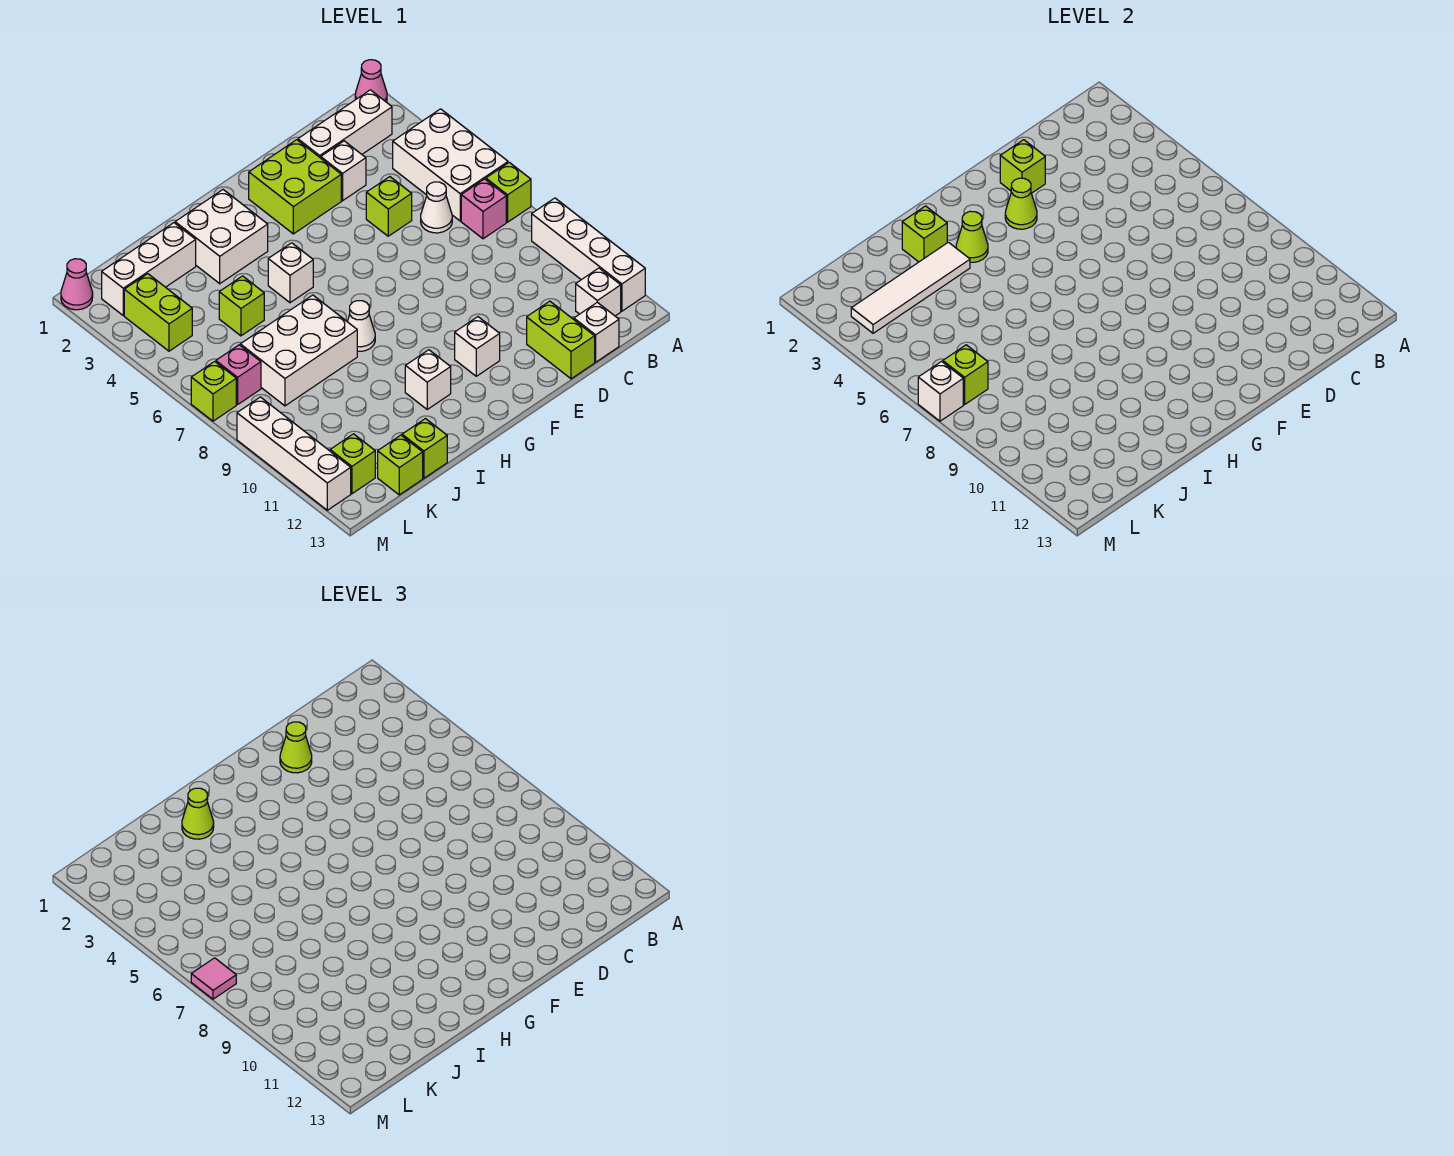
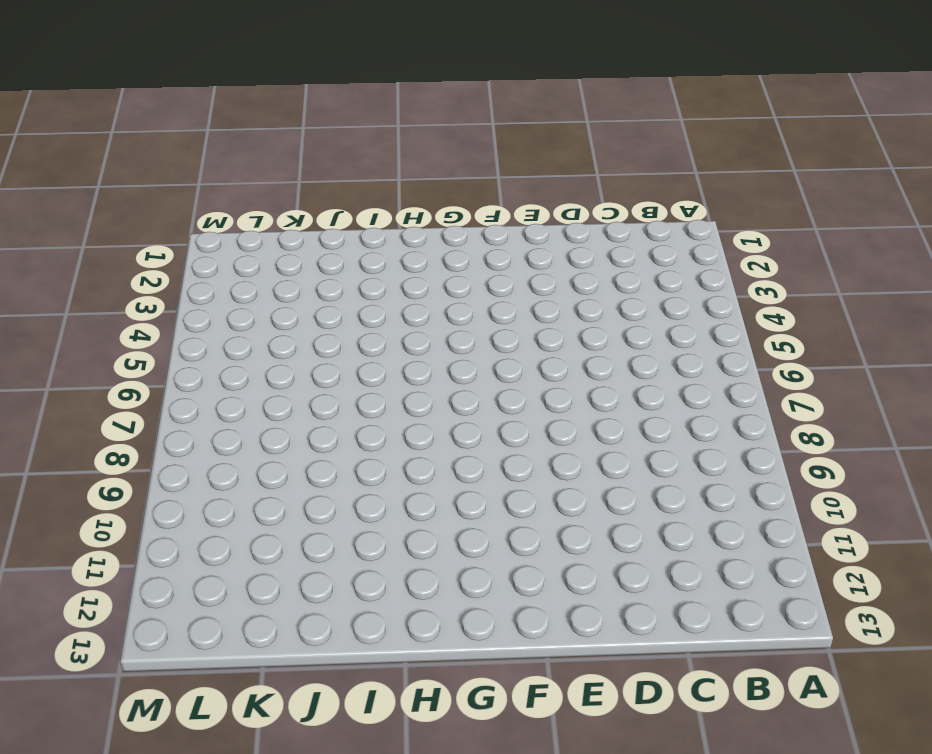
none -> pink 1x1 cone [355,60,387,102]
none -> white 2x3 brick [393,109,508,221]
none -> lime 1x1 brick [486,162,531,222]
none -> white 1x4 brick [532,198,645,311]

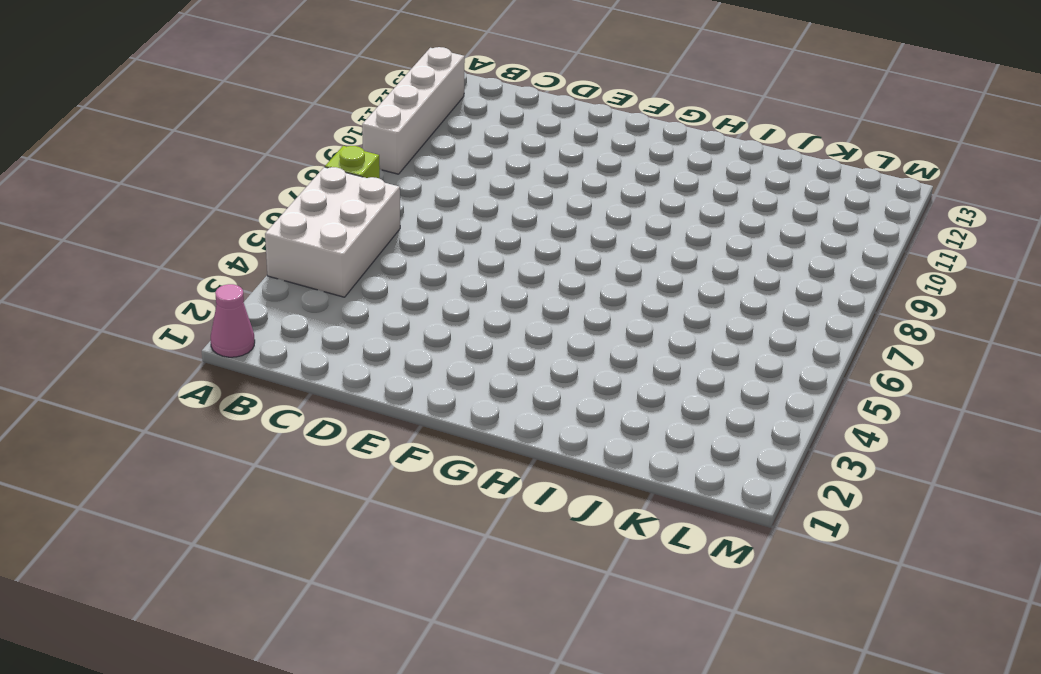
none -> white 1x3 brick [298,90,392,158]
none -> pink 1x1 brick [461,179,506,239]
none -> white 1x1 brick [576,268,621,316]
none -> white 1x1 cone [421,182,452,233]

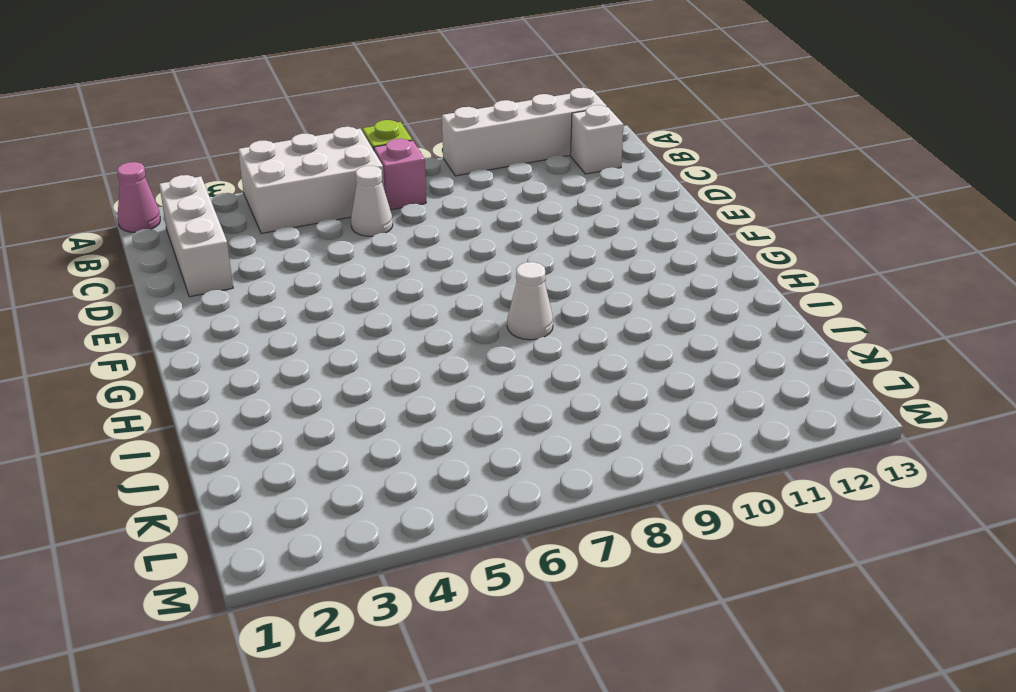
none -> white 1x1 brick [574,302,619,362]
none -> white 1x1 brick [321,141,366,201]
none -> lime 1x1 brick [366,177,412,236]
none -> lime 1x2 brick [527,301,595,379]

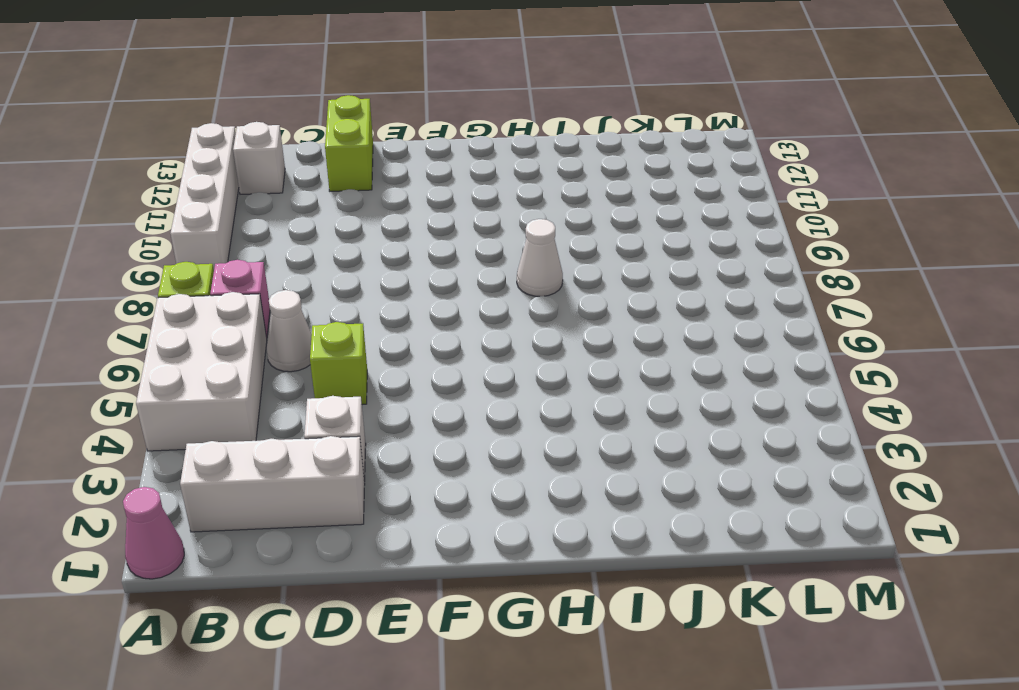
none -> white 1x1 brick [574,302,619,362]
none -> lime 2x2 brick [249,140,341,234]
none -> white 1x1 brick [455,317,500,376]
none -> white 2x2 brick [175,190,268,284]

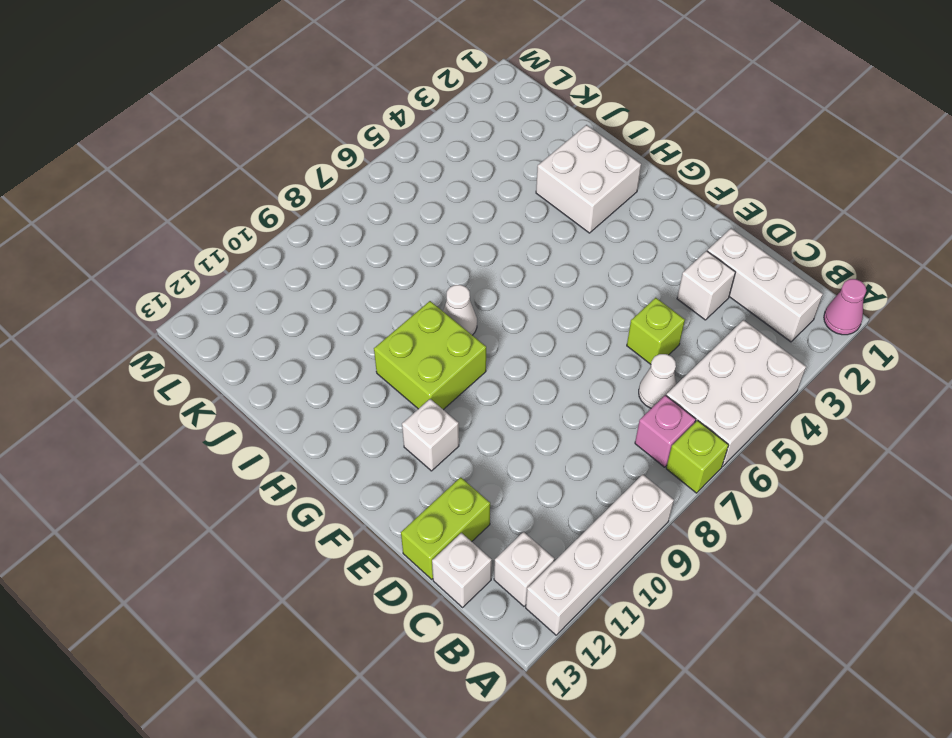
lime 2x2 brick [374,301,486,410] -> lime 2x2 brick moved to [249,140,341,234]
none -> white 1x1 brick [268,243,313,303]
none -> white 1x1 brick [405,350,451,409]
none -> white 2x3 brick [240,295,357,406]
none -> white 1x3 brick [102,223,196,315]

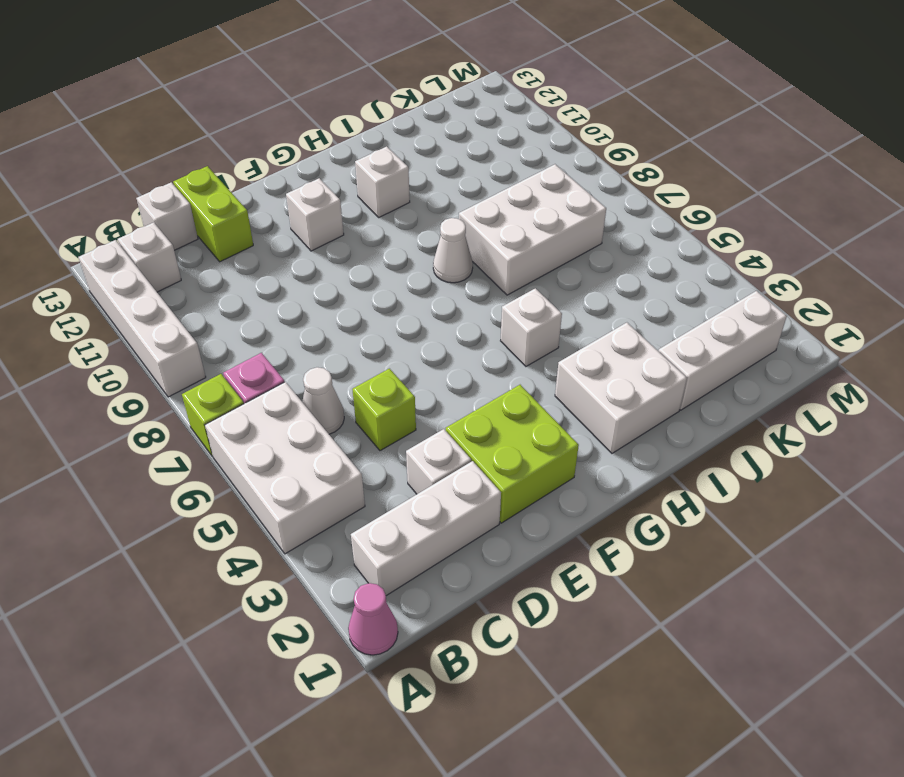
none -> lime 1x1 brick [219,276,264,336]
none -> lime 1x1 brick [402,419,447,478]
none -> lime 1x1 brick [378,435,423,495]
none -> lime 1x2 brick [124,274,192,351]

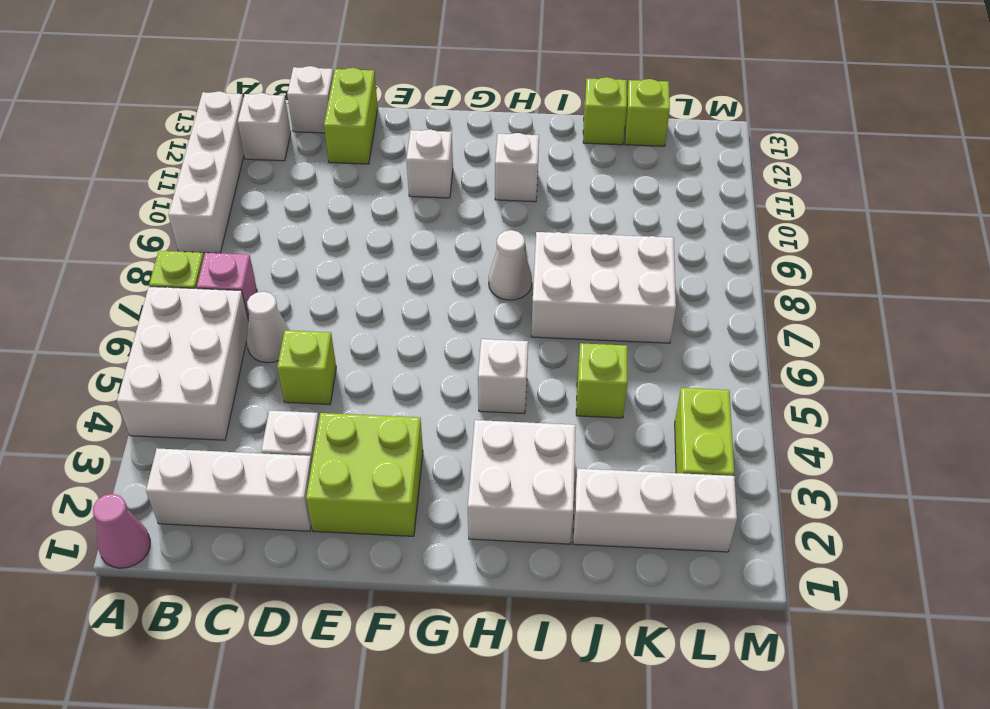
none -> pink 1x1 brick [216,345,261,405]
none -> lime 1x1 brick [330,434,375,494]
none -> pink 1x1 cone [61,259,93,310]
none -> lime 1x1 brick [191,361,236,421]

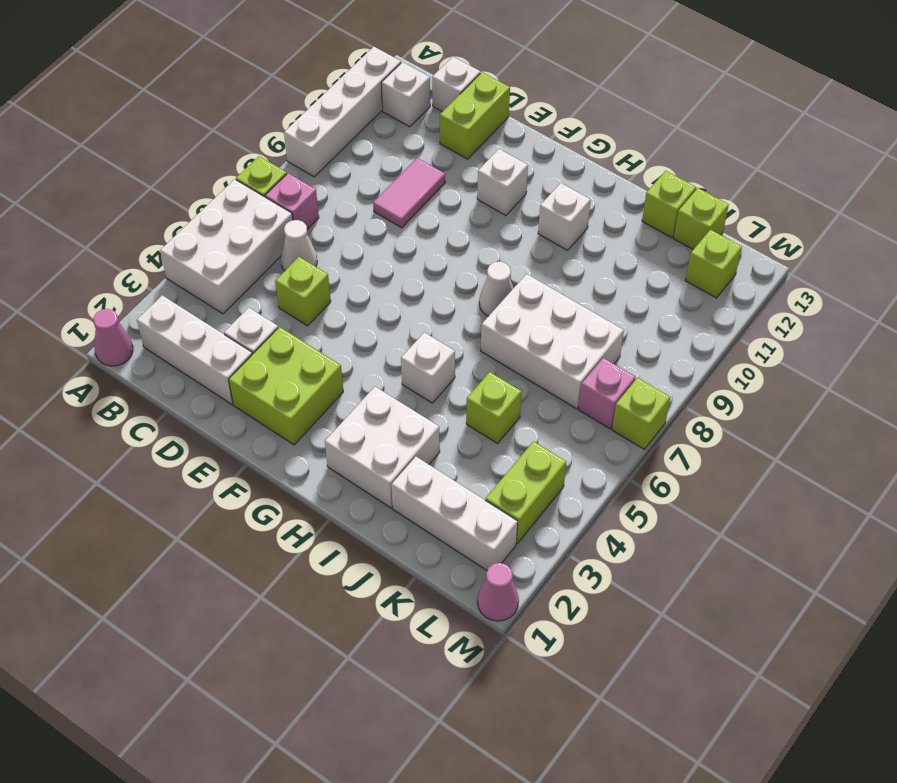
pink 1x2 tile [373,158,445,228] -> none
none -> white 1x4 brick [237,397,351,510]
none -> lime 1x1 brick [1000,140,1045,193]
none -> lime 1x1 cone [1005,178,1037,229]
none -> lime 1x1 cone [956,211,988,262]

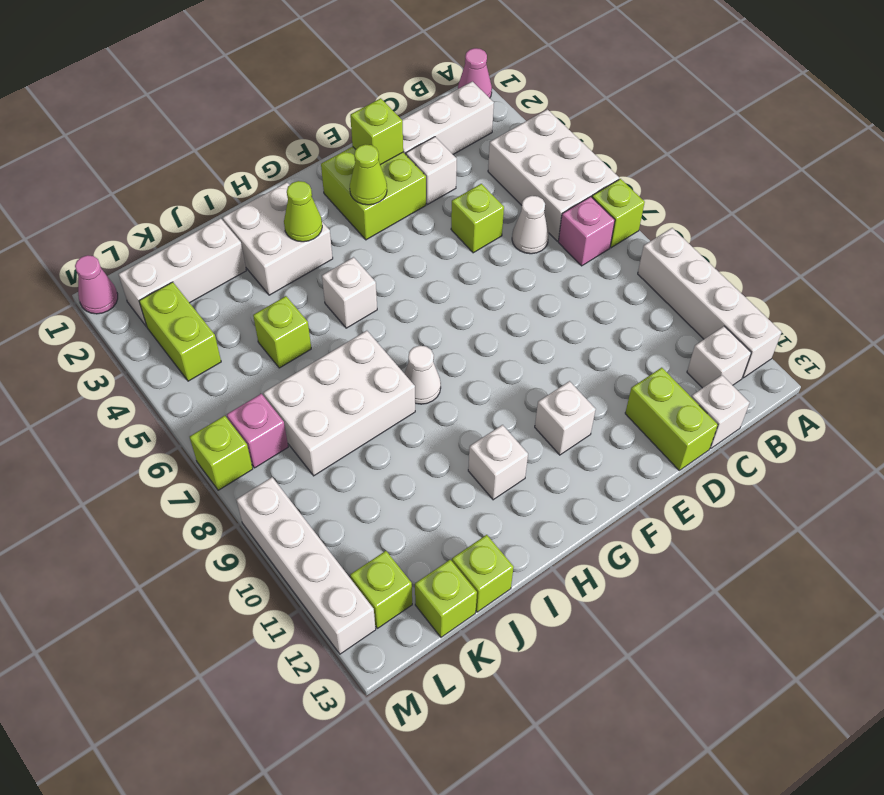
none -> lime 1x1 brick [902,206,947,262]
none -> white 1x4 tile [851,242,970,333]
none -> lime 1x1 brick [943,345,988,405]
none -> white 1x1 brick [918,361,963,421]

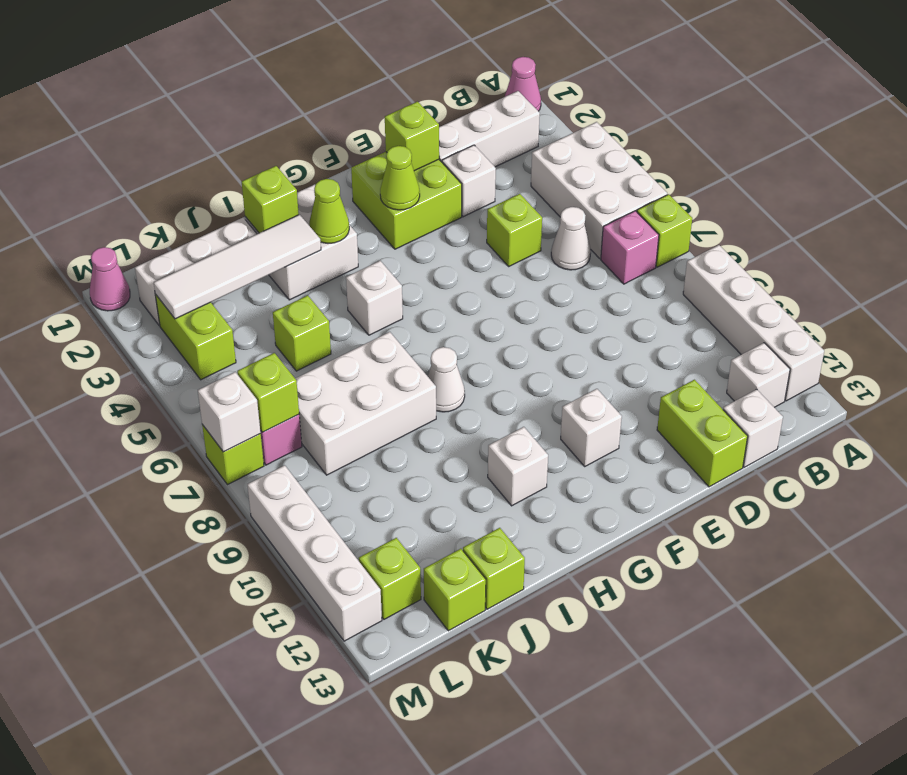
none -> lime 1x1 cone [280,722,312,773]
none -> lime 1x1 cone [182,788,214,839]
none -> pink 1x1 tile [191,958,236,999]

